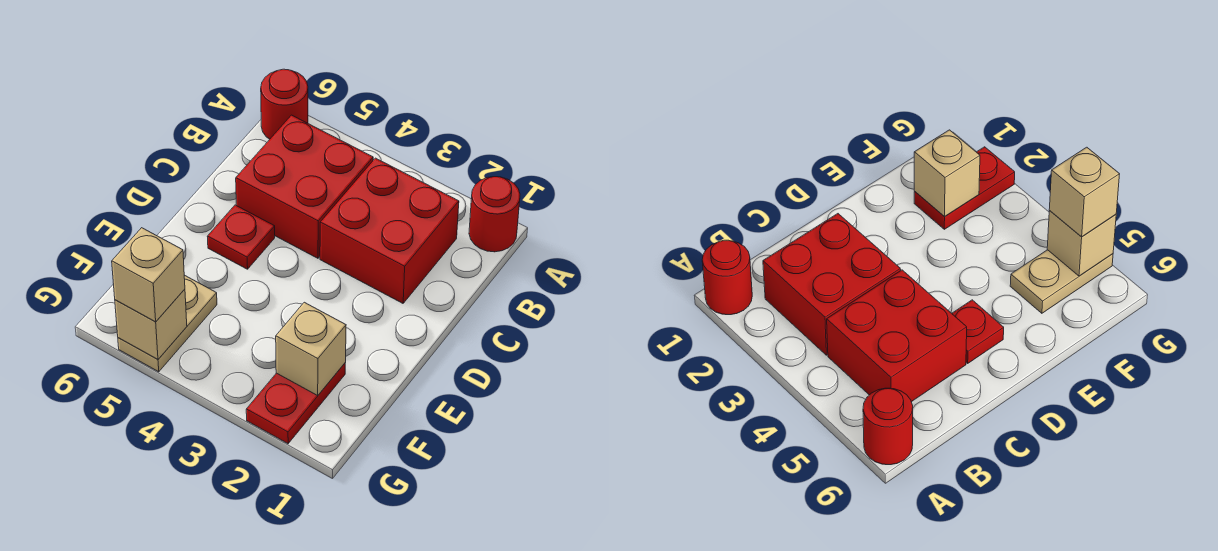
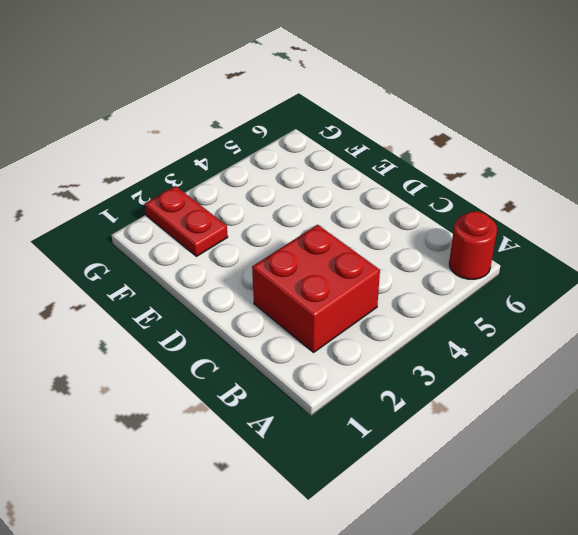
none -> red 1x1 round brick [469,177,520,252]
none -> red 2x2 brick [236,115,373,258]

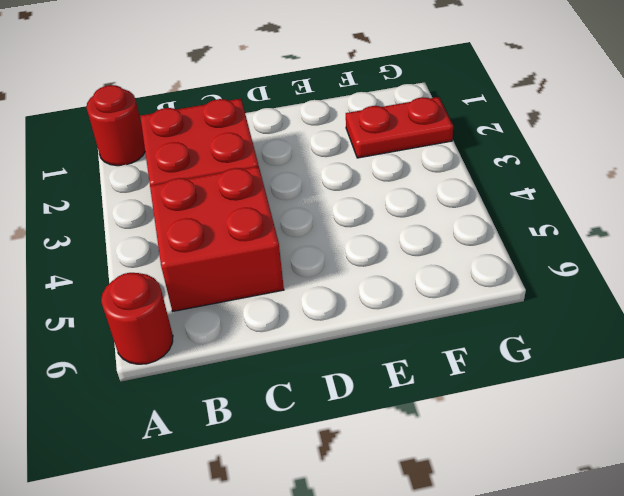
none -> red 1x1 plate [207,205,275,269]
none -> tan 1x2 plate [118,275,217,372]

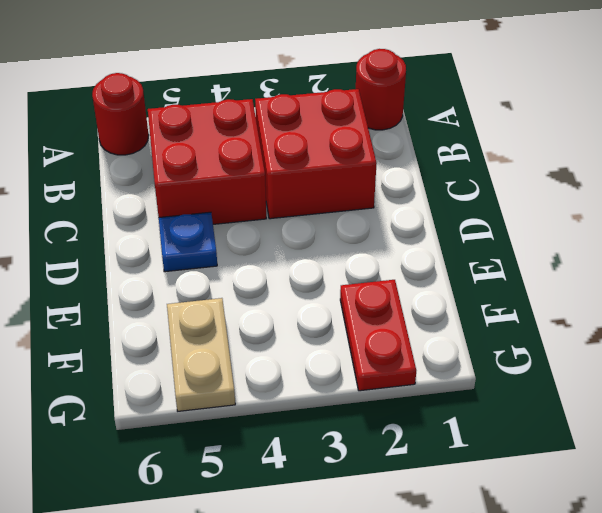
blue 1x1 plate [159,212,217,272] -> red 1x1 plate [207,205,275,269]
none -> tan 1x1 brick [276,302,346,395]
none -> tan 1x1 brick [115,289,187,359]

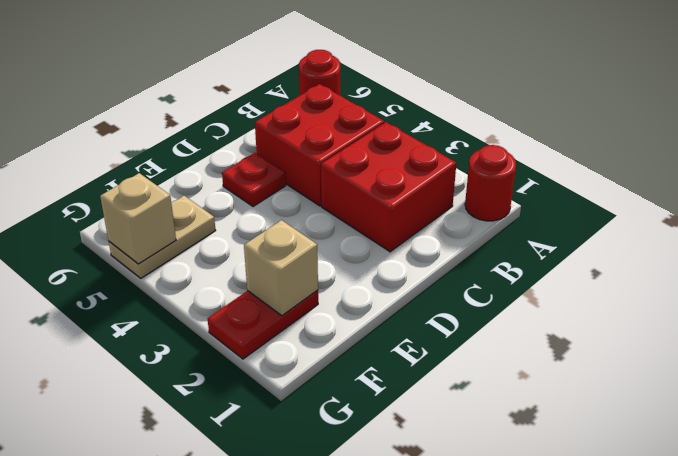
none -> tan 1x1 brick [112,228,185,322]

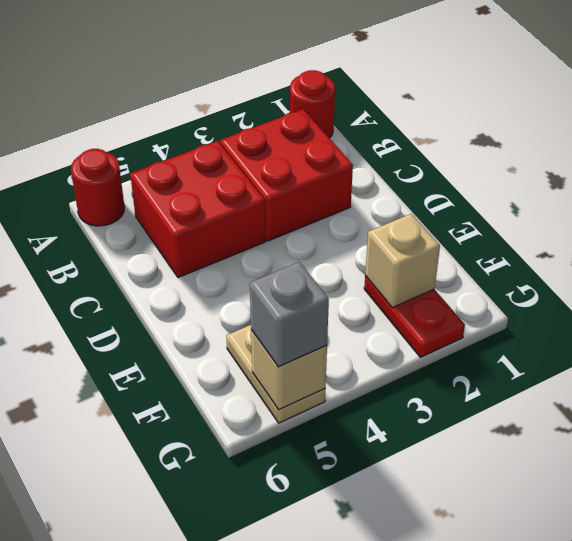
grey 1x1 brick [250,262,329,367] -> tan 1x1 brick [112,228,185,322]
none -> red 1x1 plate [207,205,275,269]

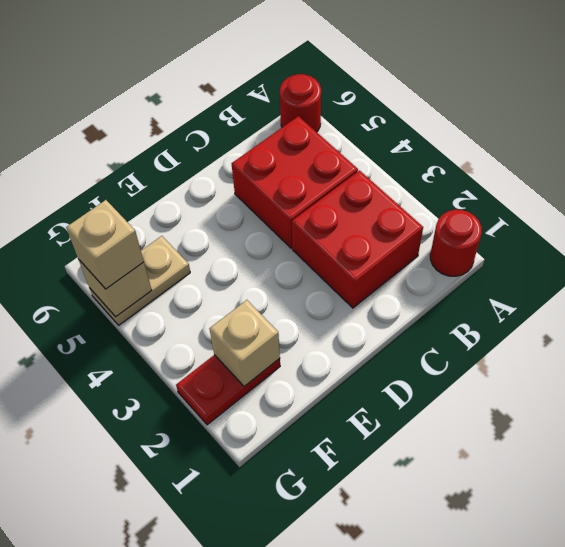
none -> red 1x1 plate [207,205,275,269]

